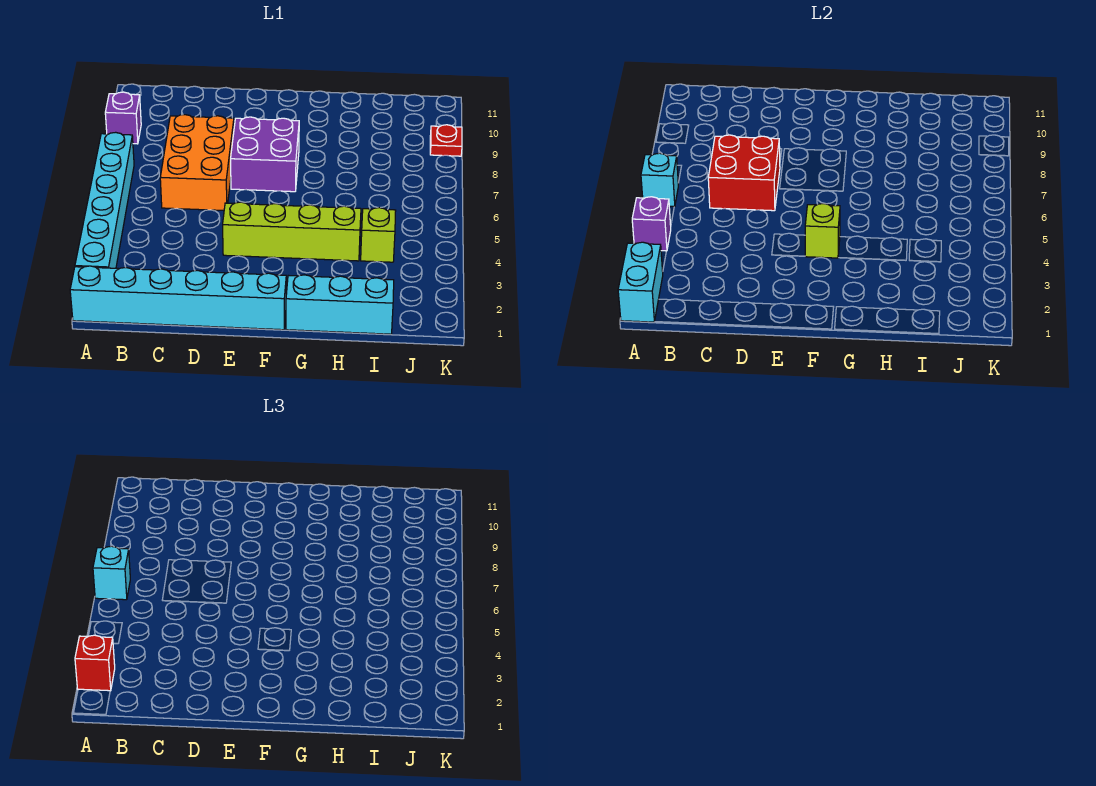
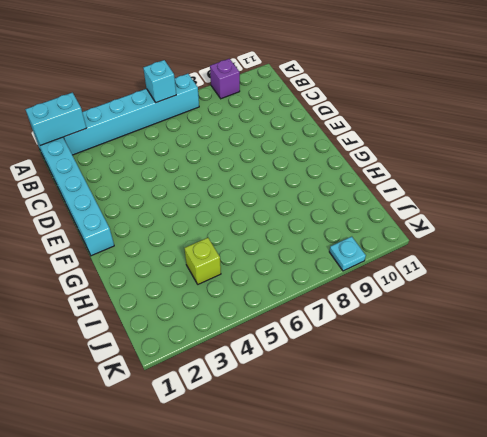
cyan 1x1 plate [329,237,366,271] -> red 1x1 plate [430,125,462,156]
none -> orange 2x3 brick [160,115,234,211]
none -> lime 1x4 brick [223,202,361,261]
none -> purple 2x2 brick [231,117,299,192]

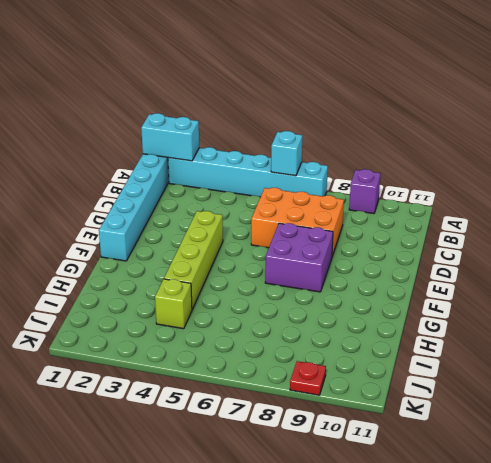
none -> cyan 1x3 brick [286,275,394,334]
none -> purple 1x1 brick [632,197,671,251]
none -> red 2x2 brick [708,135,780,211]

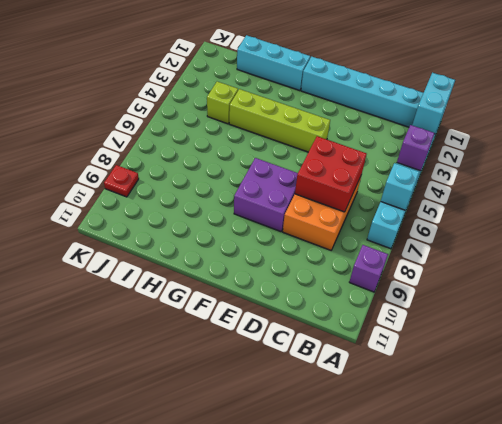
none -> lime 1x1 brick [805,204,840,258]
none -> red 1x1 brick [75,635,115,691]
none -> cyan 1x1 brick [93,546,130,600]

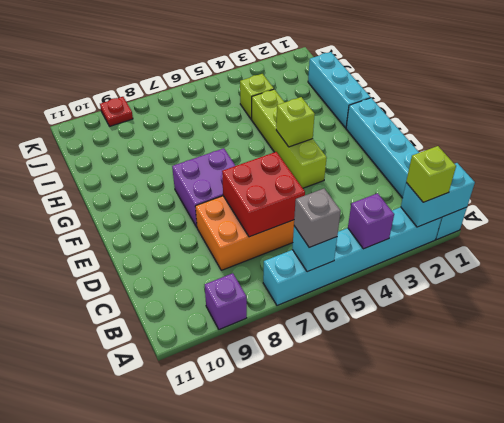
lime 1x1 brick [406,146,456,202] -> red 1x1 brick [75,635,115,691]
grey 1x1 brick [294,189,341,247] -> cyan 1x1 brick [93,546,130,600]

